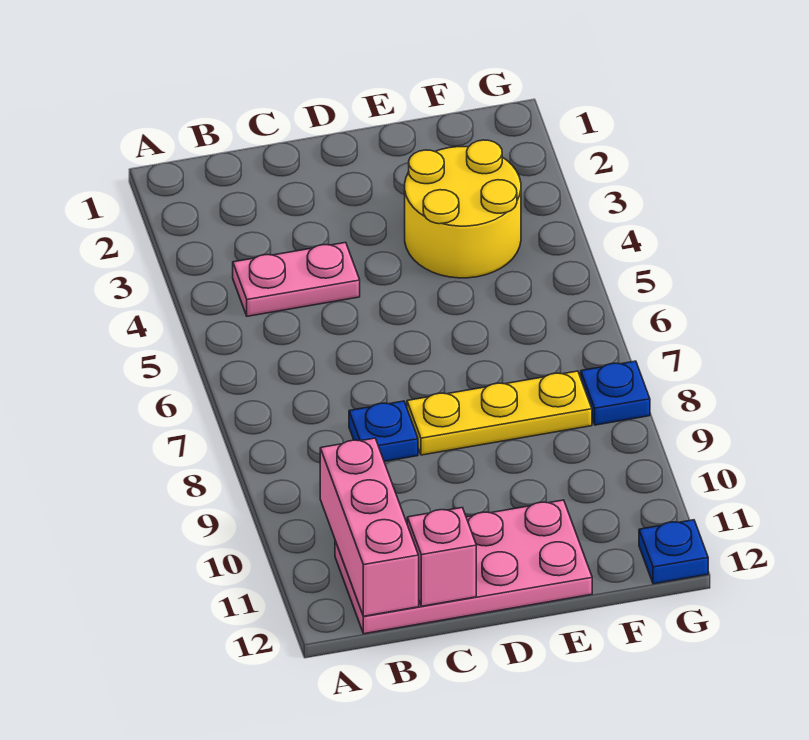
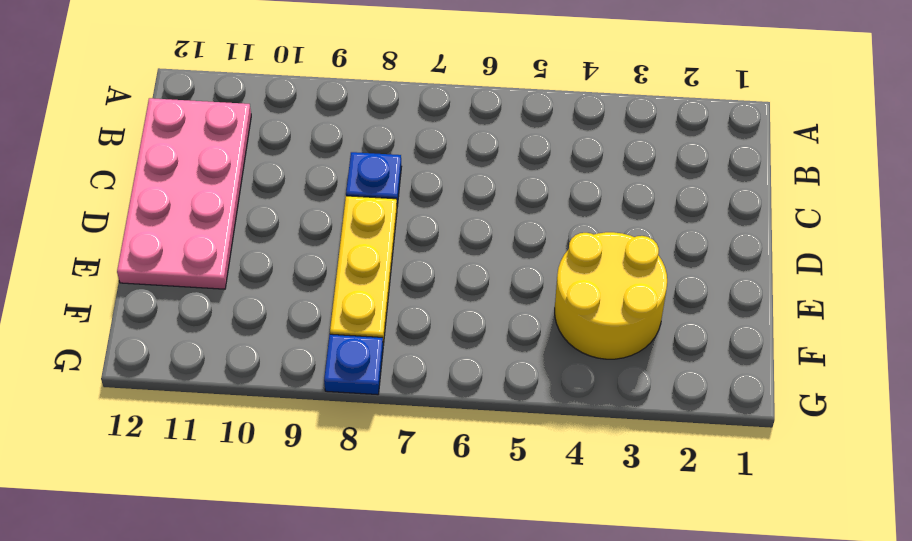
none -> pink 1x2 plate [233,242,360,316]
none -> blue 1x1 plate [639,520,708,584]

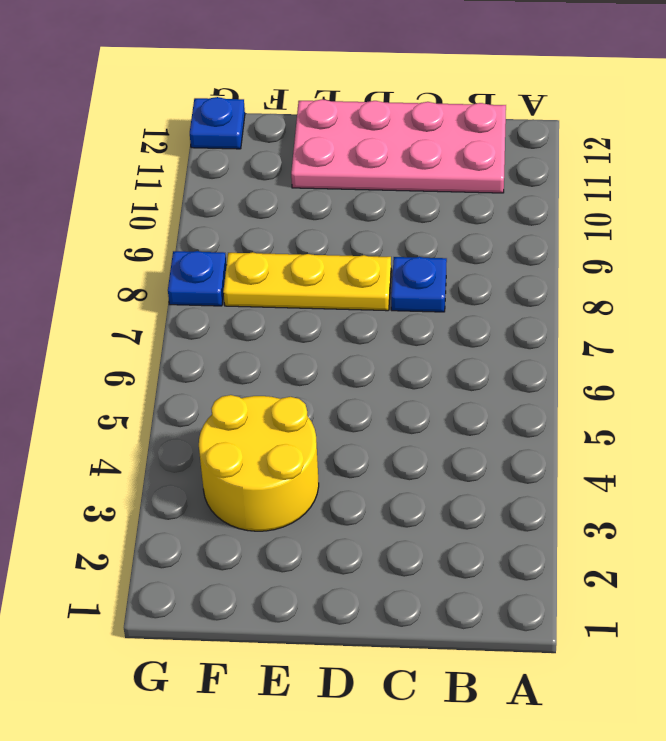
none -> pink 1x2 plate [233,242,360,316]
none -> pink 1x3 brick [320,438,419,616]

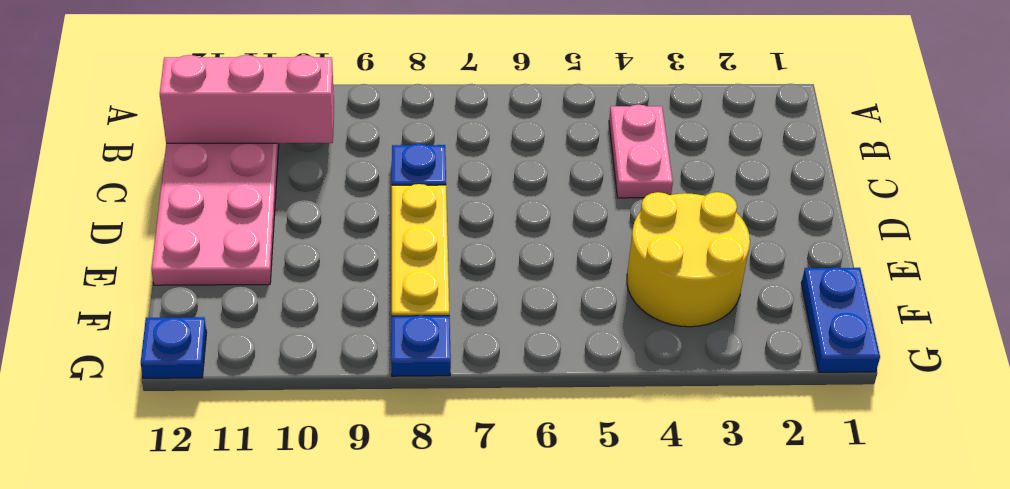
blue 1x2 plate [801,267,880,372] -> none
none -> pink 1x1 brick [407,508,476,606]

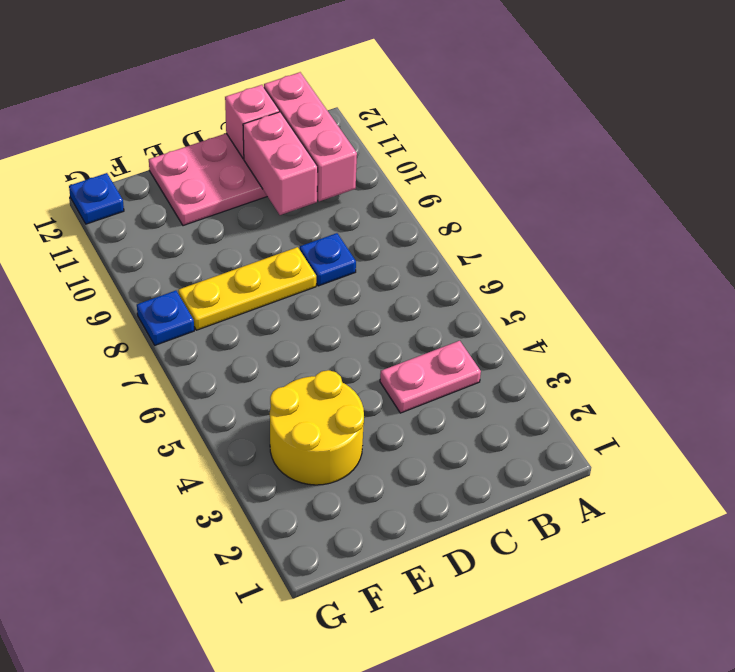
pink 1x2 brick [243,112,318,215] -> none

